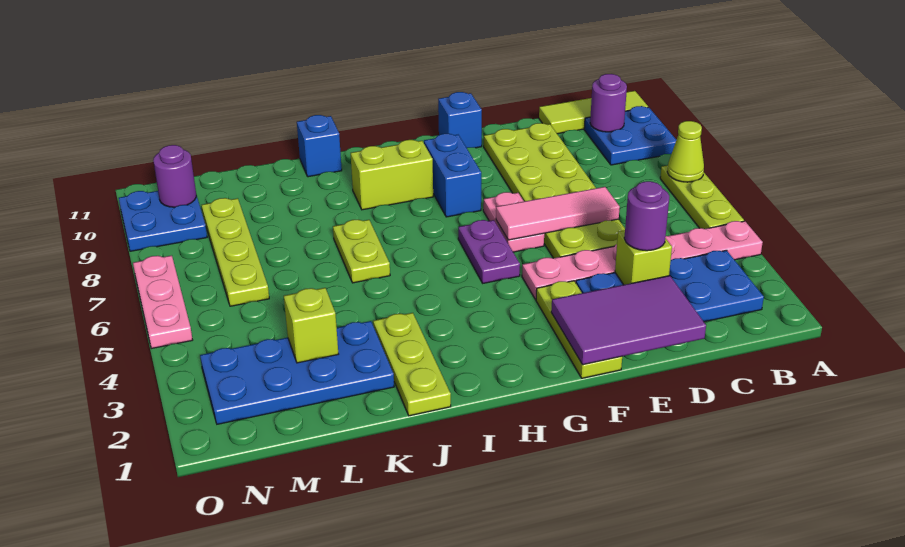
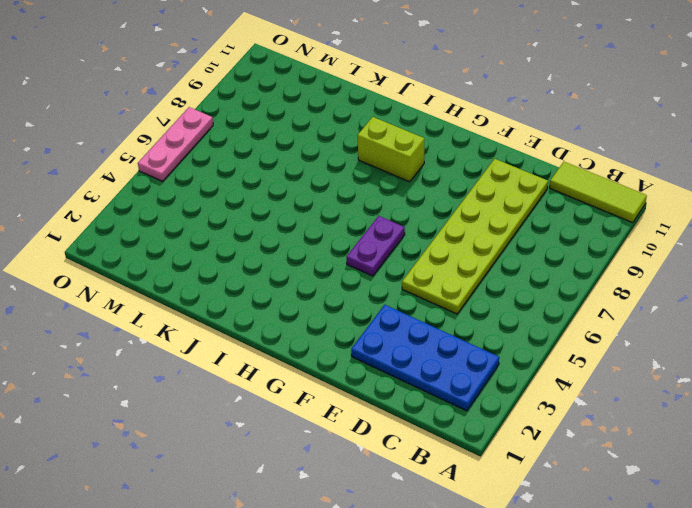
none -> pink 1x6 plate [522,221,763,300]
none -> lime 1x3 plate [660,165,744,229]
none -> blue 2x2 plate [584,106,676,165]

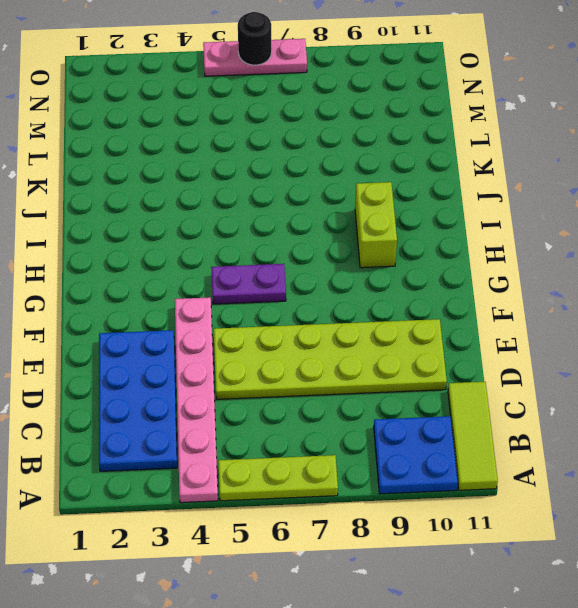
black 1x1 round brick [238,12,272,65] -> none
none -> lime 1x3 plate [536,281,622,378]
none -> pink 1x2 plate [483,192,544,252]
none -> blue 1x1 brick [438,92,482,148]

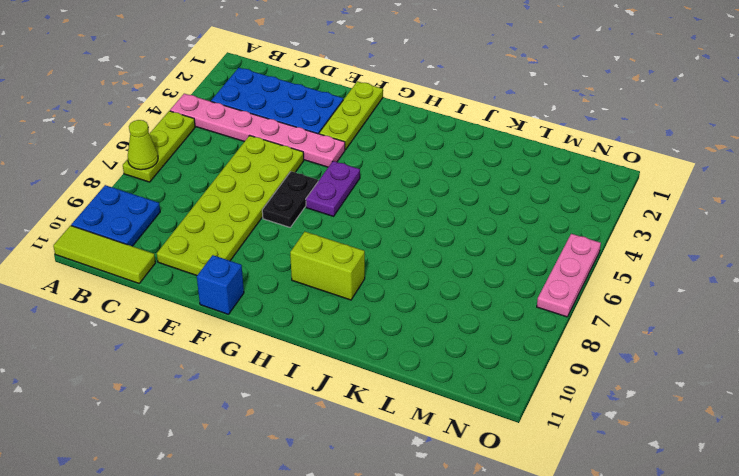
black 1x2 plate [262,171,318,227] -> pink 1x2 plate [483,192,544,252]
none -> blue 1x2 brick [424,134,481,217]
none -> lime 1x3 plate [373,313,451,416]
none -> lime 1x2 plate [333,220,390,283]

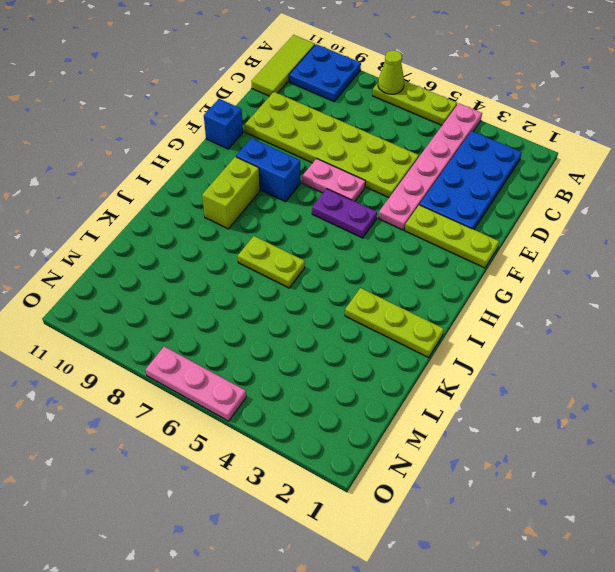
none -> blue 1x1 brick [297,115,342,177]
none -> blue 2x4 plate [200,321,394,424]
none -> lime 1x4 plate [202,198,269,306]

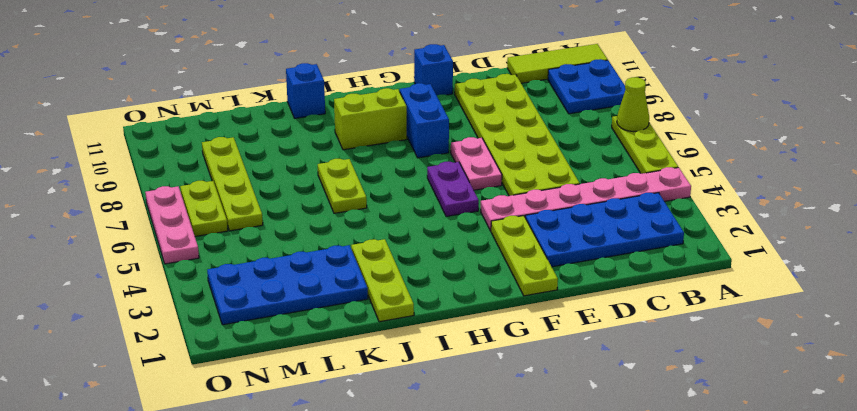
lime 1x2 plate [180,181,228,237] -> none
none -> blue 2x2 plate [119,191,207,251]
none -> purple 1x1 round brick [590,74,627,132]
none -> purple 2x3 tile [551,276,706,365]

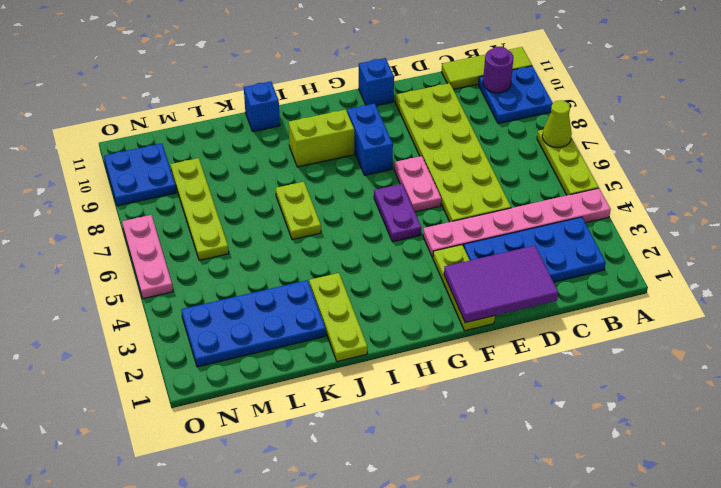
none -> lime 1x1 brick [615,230,672,285]
none -> pink 1x3 tile [496,187,620,240]
none -> lime 1x1 brick [284,288,338,363]

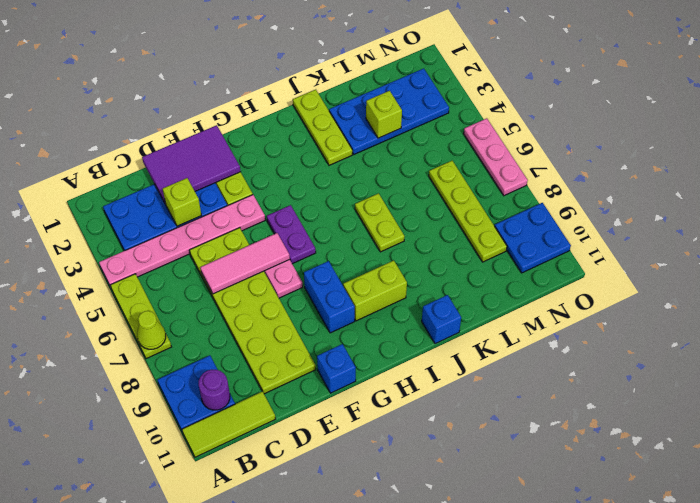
none -> purple 1x1 round brick [153,145,196,207]
none -> purple 1x1 round brick [624,181,669,251]

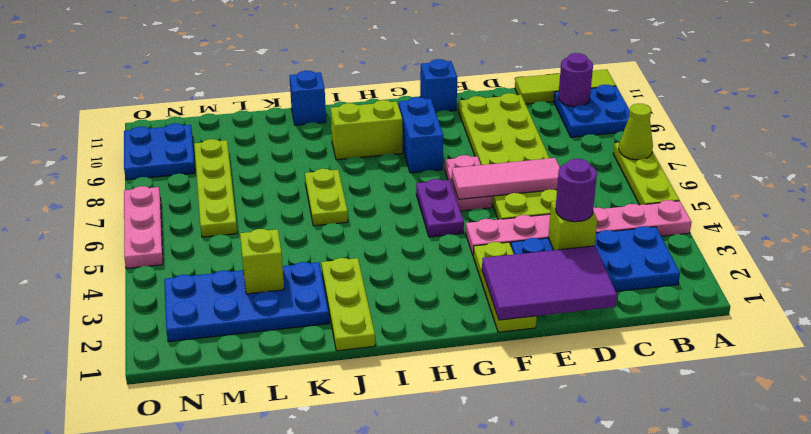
none -> purple 1x1 round brick [153,145,196,207]

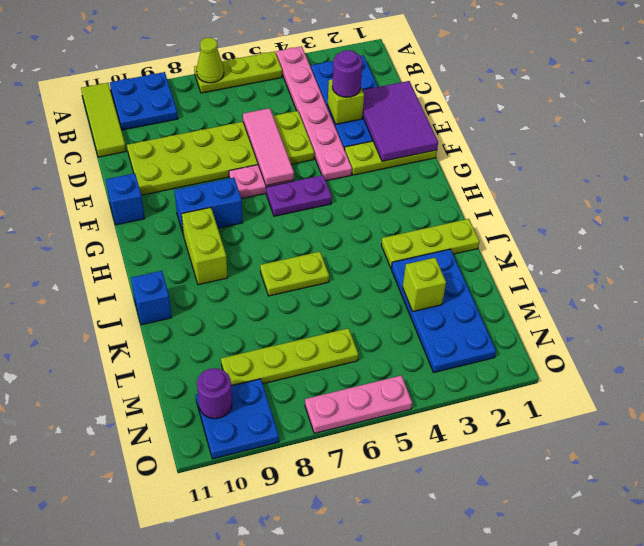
none -> purple 1x1 round brick [590,74,627,132]

